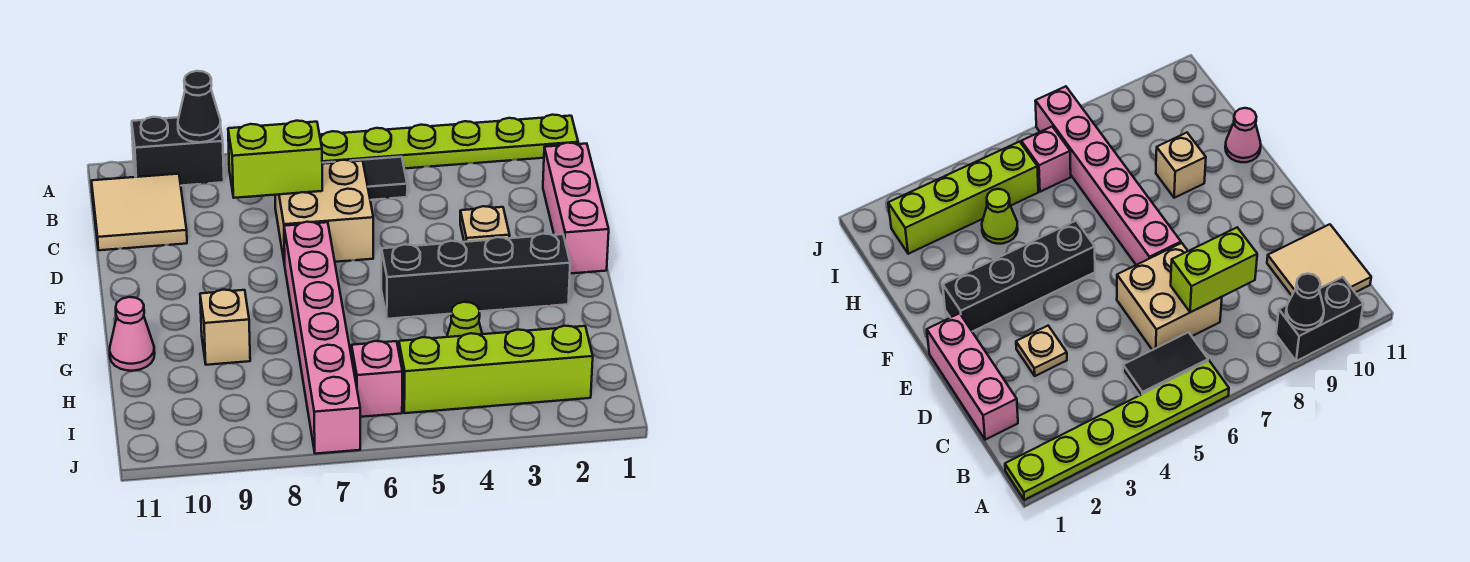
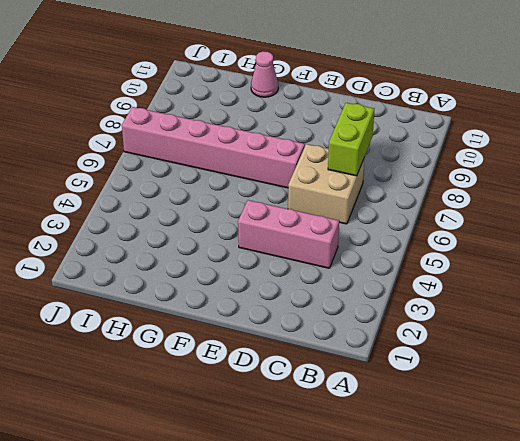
pink 1x3 brick [238,200,339,268] -> pink 1x3 brick moved to [543,143,609,274]
none -> lime 1x6 plate [320,115,578,169]
none -> black 1x2 brick [132,117,224,186]
none -> black 1x2 tile [322,157,407,200]

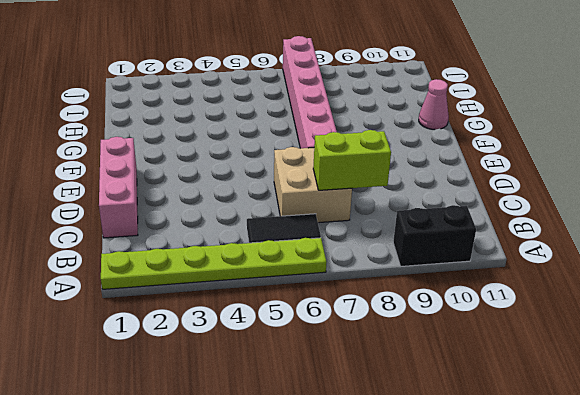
none -> tan 2x2 tile [92,174,187,250]
none -> tan 1x1 plate [460,206,510,242]
none -> black 1x4 brick [381,234,570,319]

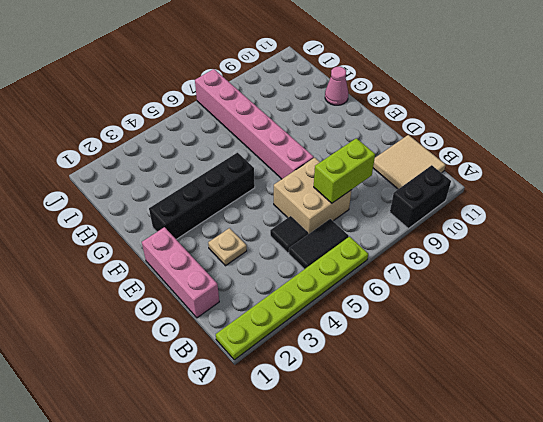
black 1x1 tile [270,216,308,253] -> none
none -> tan 1x1 brick [200,290,250,365]
none -> lime 1x1 cone [447,302,482,337]
none -> lime 1x4 brick [399,326,593,413]

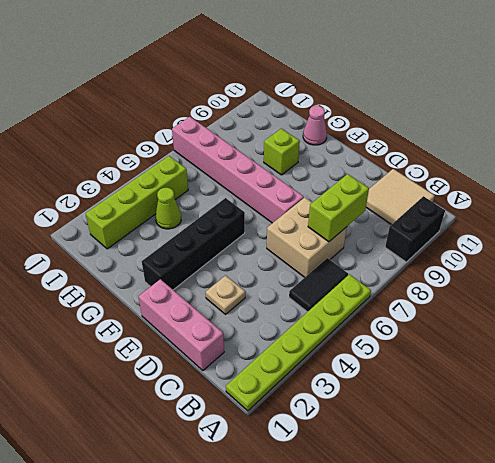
lime 1x1 brick [264,129,300,175] -> tan 1x1 brick [200,290,250,365]
none -> pink 1x1 brick [352,341,402,417]
none -> black 1x1 cone [178,71,221,142]

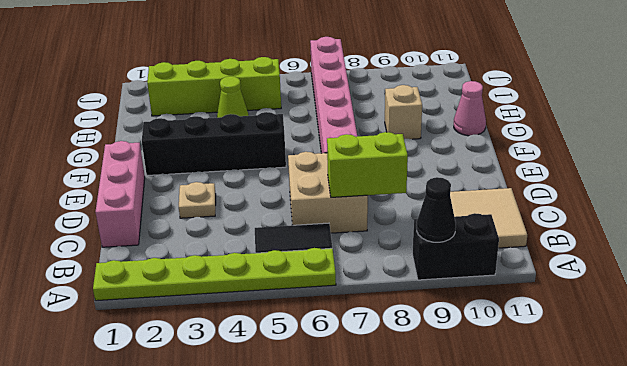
none -> pink 1x1 brick [352,341,402,417]

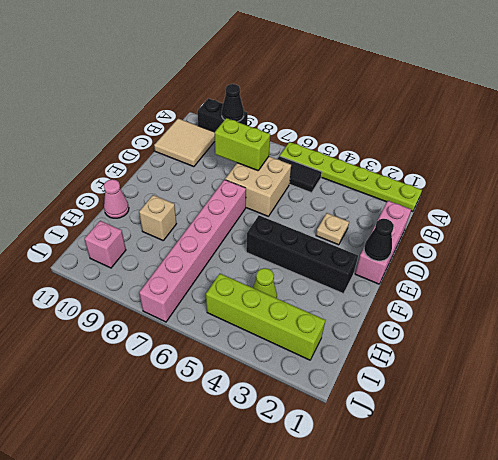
black 1x1 cone [364,219,394,261] -> none
pink 1x1 brick [85,221,126,268] -> pink 1x1 brick moved to [352,341,402,417]

